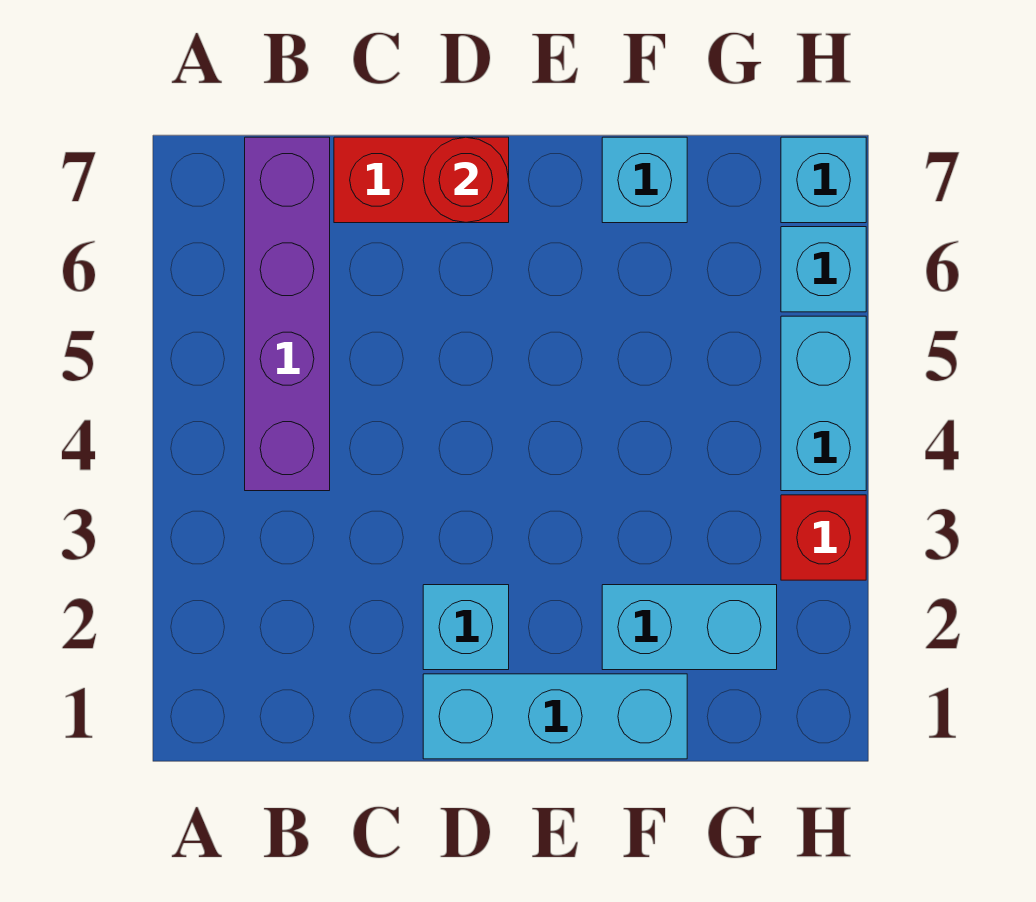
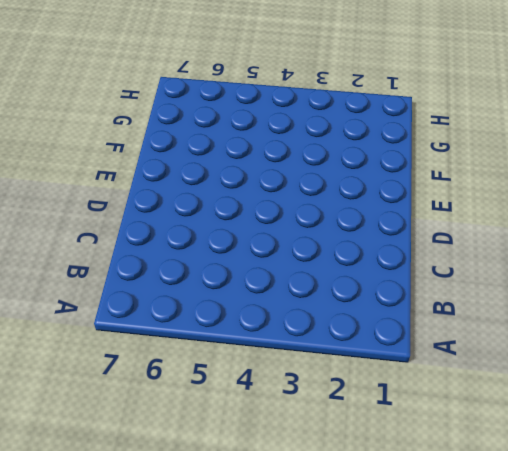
none -> purple 1x4 brick [245,137,330,491]
none -> red 1x2 brick [334,137,509,223]

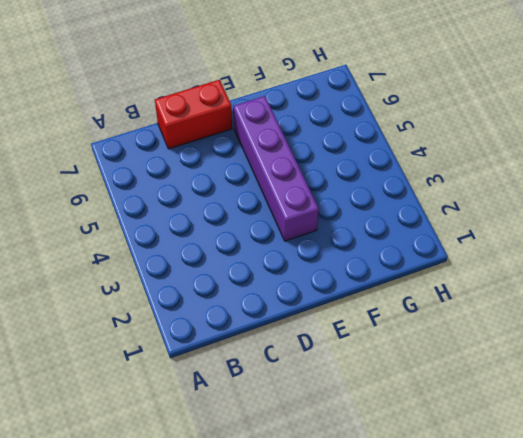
purple 1x4 brick [234,96,319,241] -> purple 1x4 brick moved to [245,137,330,491]
none -> cyan 1x3 brick [423,674,687,759]
none -> cyan 1x1 brick [423,585,509,670]

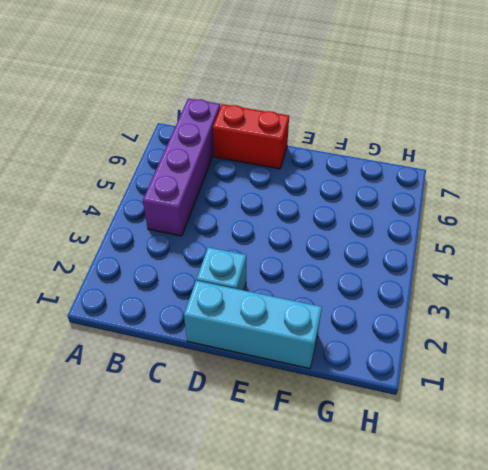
none -> cyan 1x2 brick [602,585,777,670]
none -> cyan 1x1 brick [602,137,687,223]

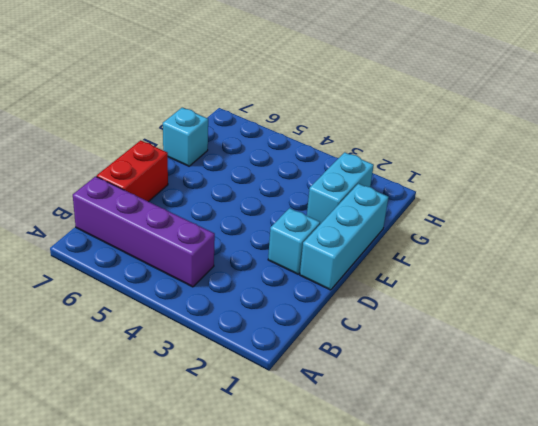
none -> red 1x1 brick [781,495,866,580]
none -> cyan 1x2 brick [781,316,866,491]

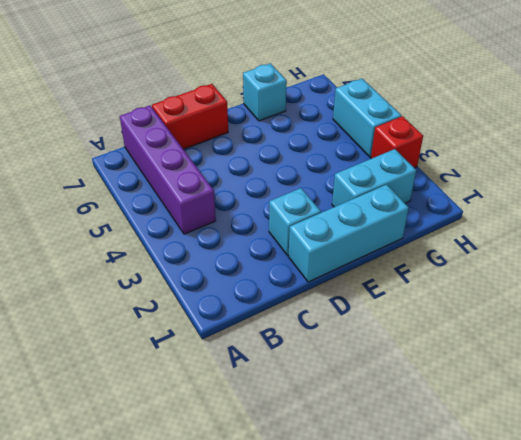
none -> cyan 1x1 brick [781,227,866,312]
none -> cyan 1x1 brick [781,137,866,223]

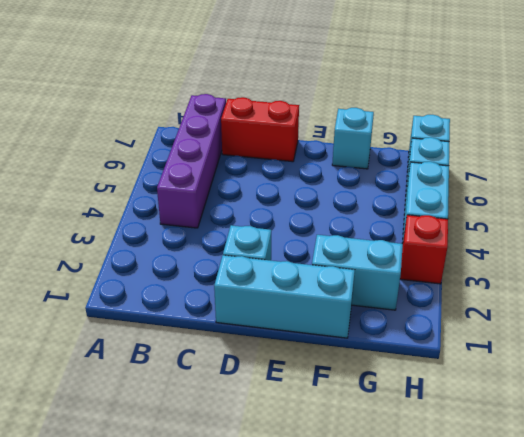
none -> red 1x1 round brick [423,137,509,223]

